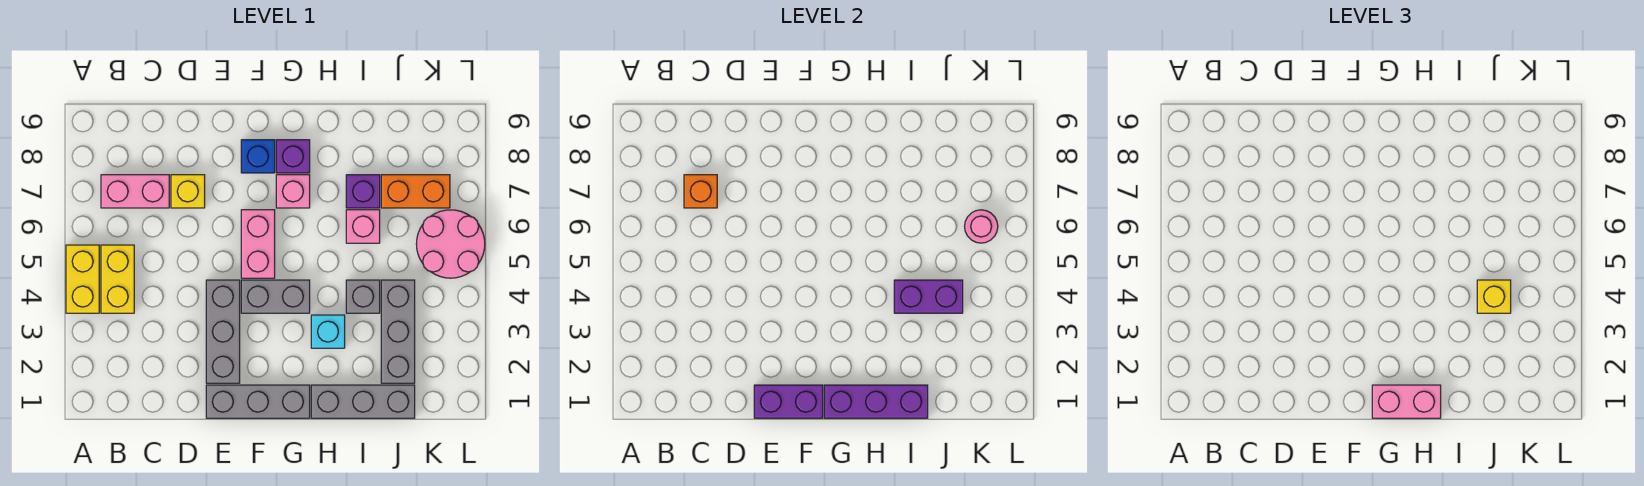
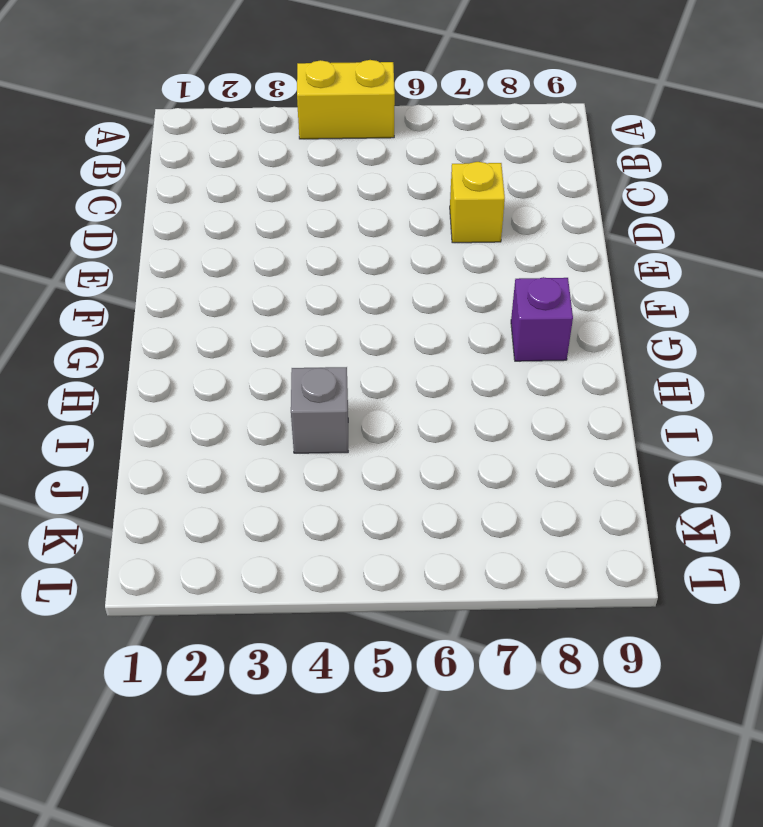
none -> yellow 1x2 brick [101,245,134,313]
none -> pink 1x2 brick [101,175,169,208]
none -> grey 1x3 brick [206,385,310,418]

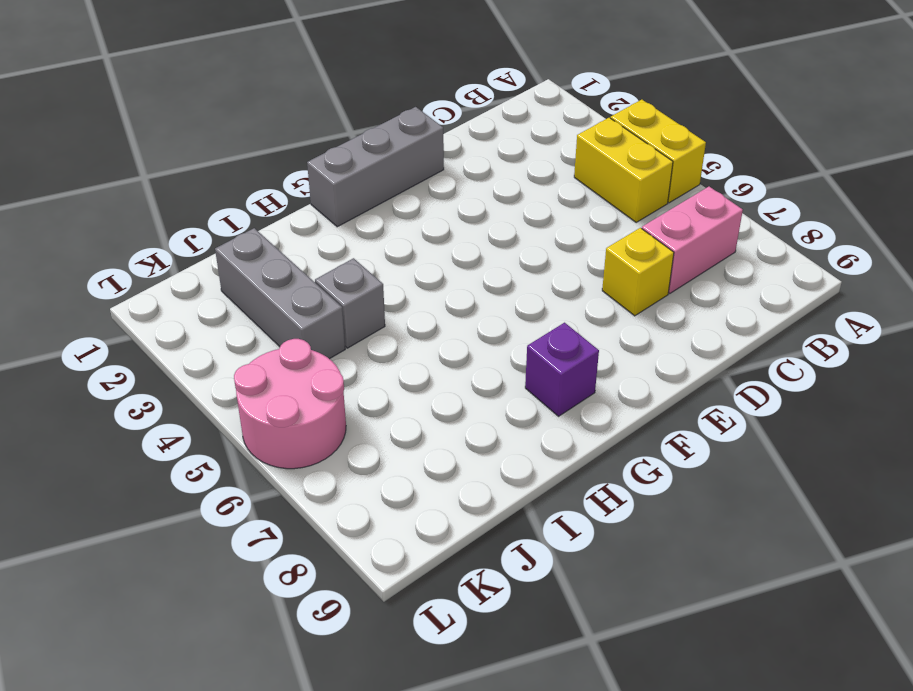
none -> grey 1x3 brick [206,280,240,383]
none -> grey 1x2 brick [241,280,310,313]
none -> pink 1x2 brick [241,210,275,278]

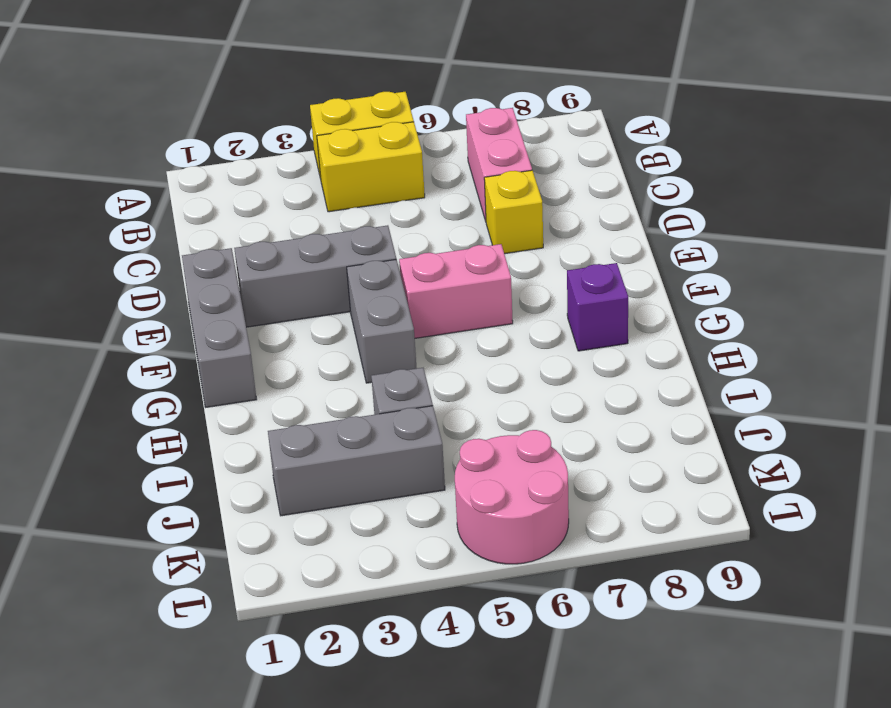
none -> blue 1x1 brick [241,140,275,173]
none -> pink 1x1 brick [276,175,310,208]
none -> grey 1x3 brick [311,385,415,418]

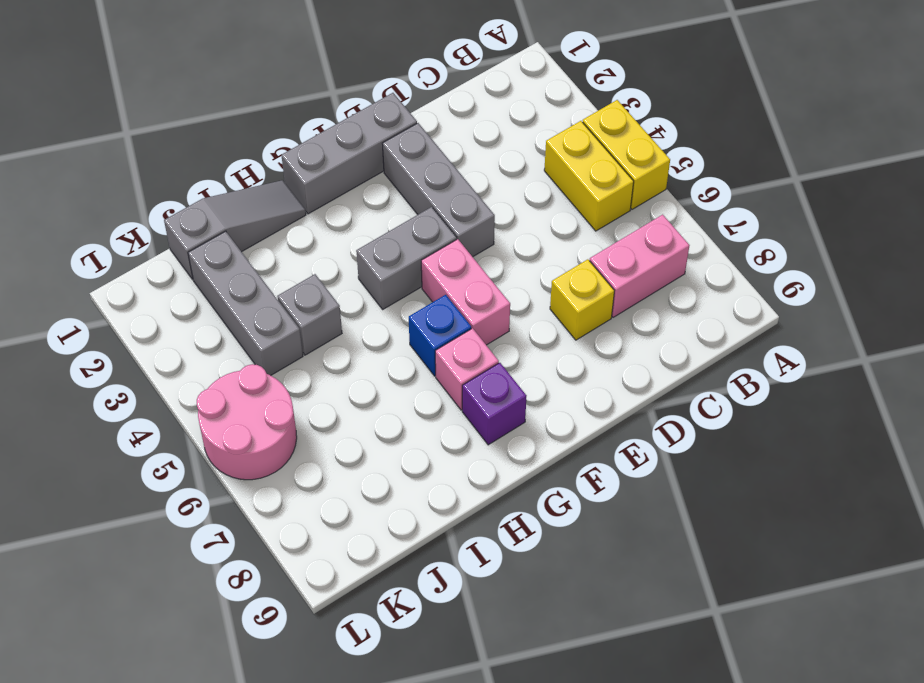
blue 1x1 brick [409,295,471,376] -> blue 1x1 brick moved to [241,140,275,173]
grey 1x3 slope [164,180,306,279] -> grey 1x3 brick [311,385,415,418]
none -> cyan 1x1 brick [311,315,345,348]
none -> pink 1x1 brick [346,210,380,243]
none -> purple 1x1 brick [346,175,380,208]

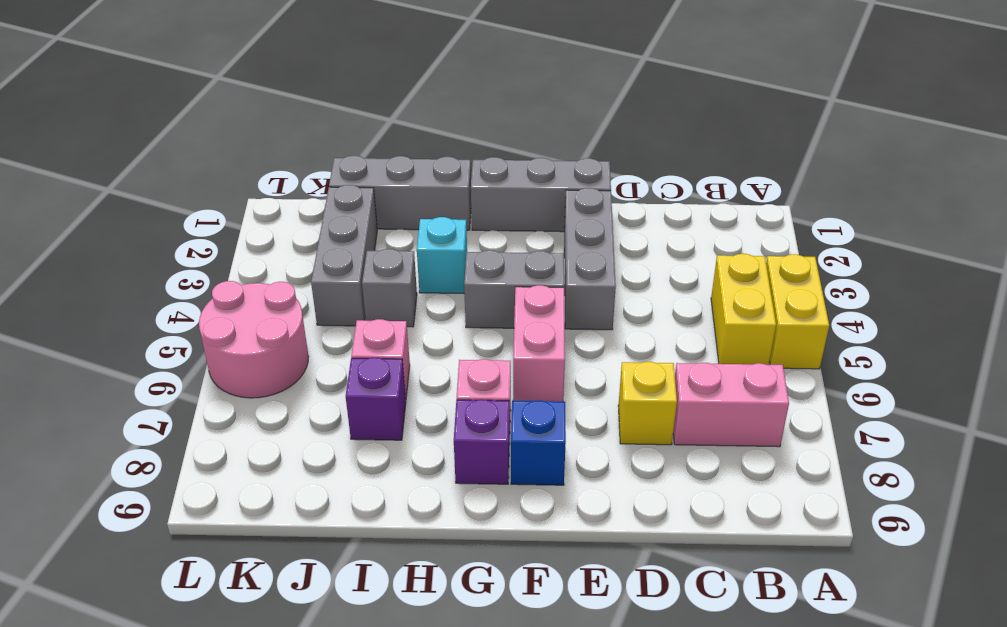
none -> orange 1x2 brick [381,175,450,208]
none -> orange 1x1 brick [684,175,717,208]
none -> purple 1x2 brick [754,385,823,418]

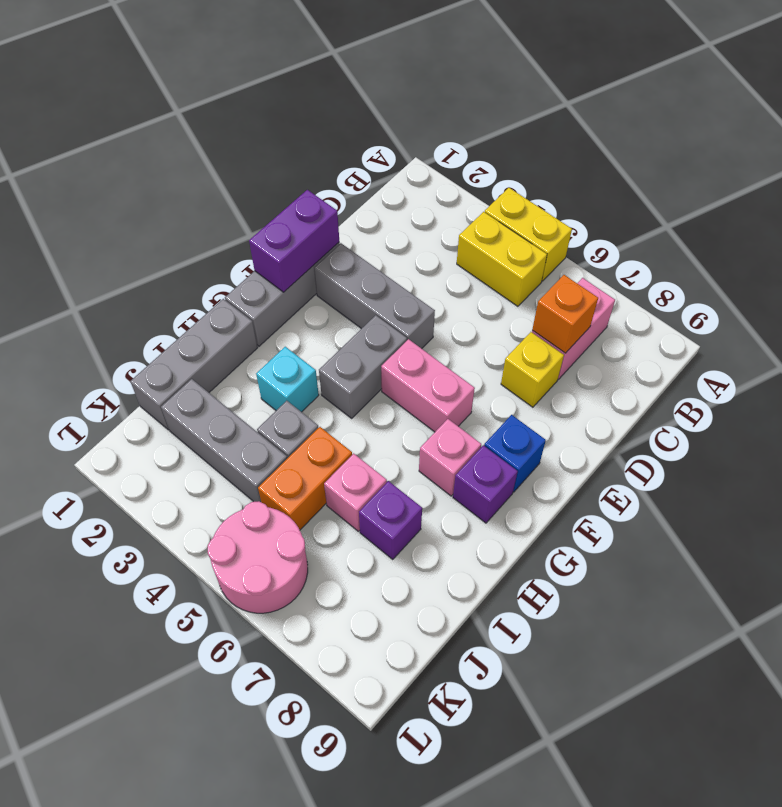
orange 1x2 brick [258,427,352,530] -> orange 1x2 brick moved to [381,175,450,208]
none -> purple 1x3 brick [824,385,928,418]
none -> purple 1x2 brick [894,280,963,313]
none -> pink 1x1 round brick [965,210,998,243]

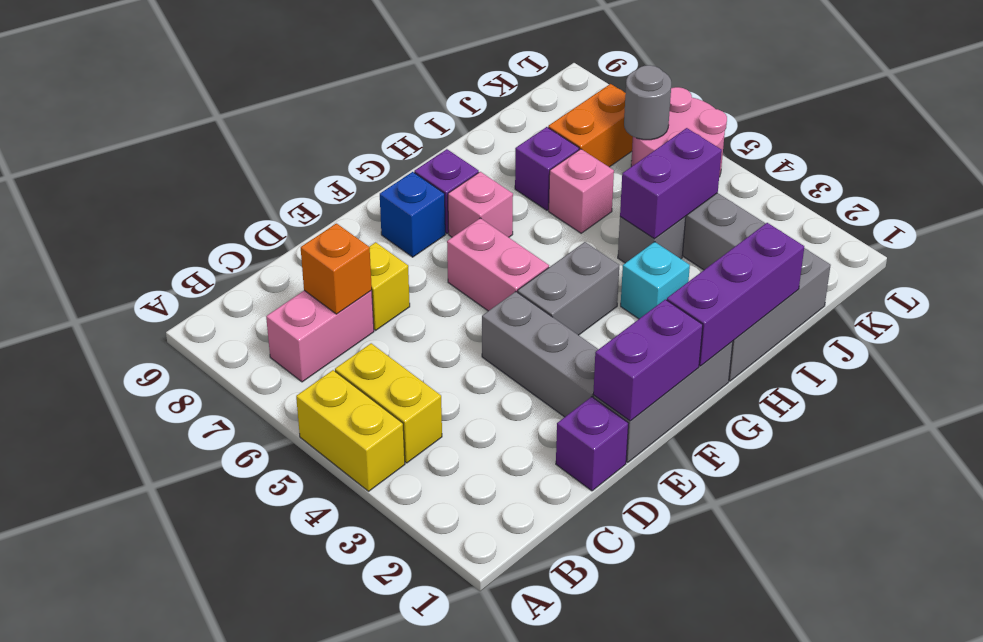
purple 1x1 brick [556,397,629,491] -> none
grey 1x1 round brick [624,65,671,140] -> pink 1x1 round brick [965,210,998,243]
none -> pink 1x2 brick [1372,385,1441,418]
none -> yellow 1x1 brick [1477,280,1511,313]

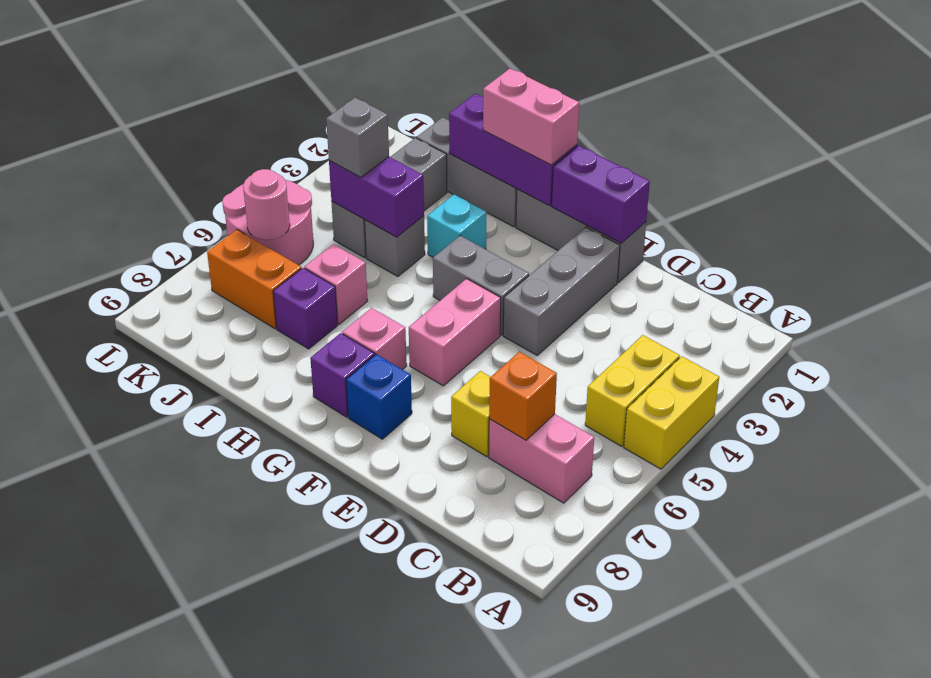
grey 1x1 brick [326,98,389,178] -> yellow 1x1 brick [1477,280,1511,313]

